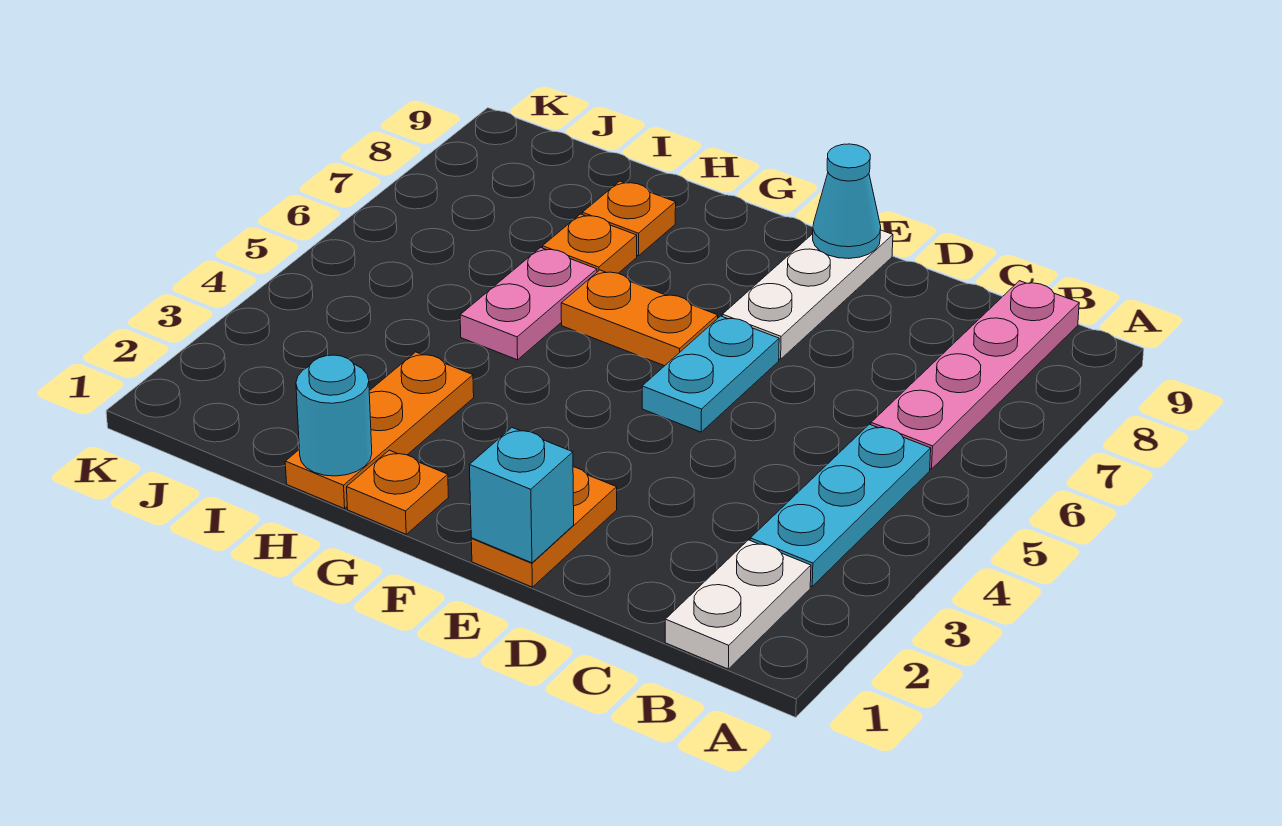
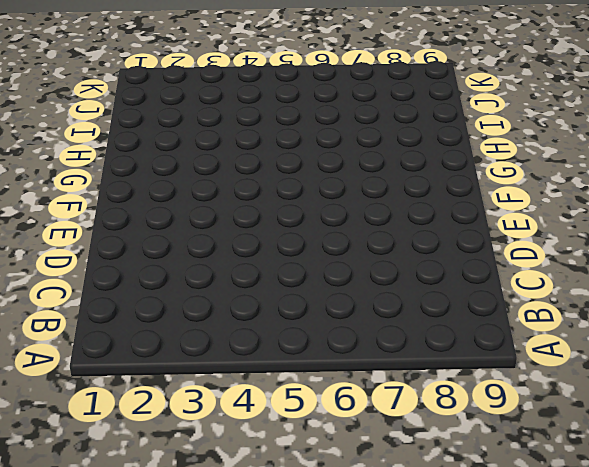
none -> white 1x2 plate [665,540,811,669]
none -> cyan 1x3 plate [750,424,931,586]
none -> pink 1x4 plate [871,281,1079,469]

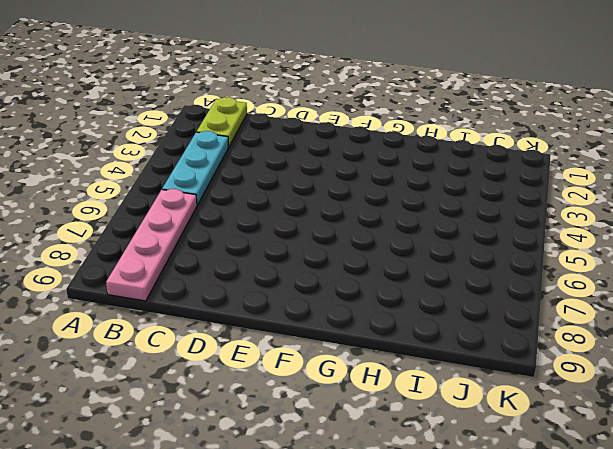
lime 1x2 plate [197,97,247,147] -> white 1x2 plate [665,540,811,669]
none -> orange 1x2 plate [471,467,617,587]
none -> cyan 1x2 plate [642,316,779,432]
none -> white 1x3 plate [722,230,893,359]

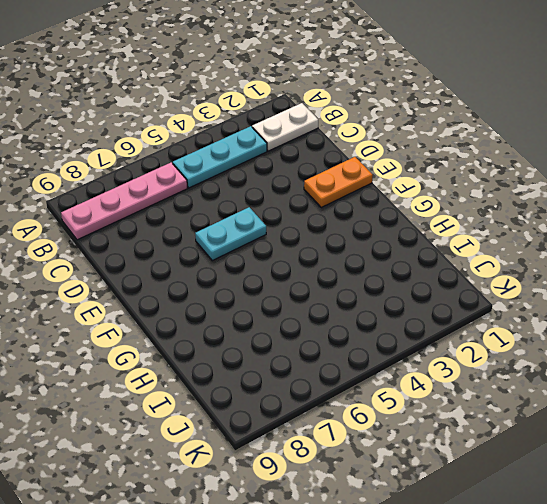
none -> white 1x3 plate [722,230,893,359]
none -> orange 1x2 plate [561,270,718,366]
none -> orange 1x1 plate [347,450,449,534]

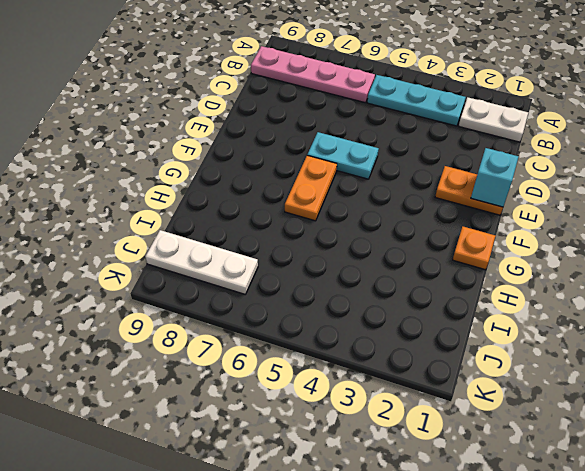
white 1x3 plate [145,230,258,294] -> white 1x3 plate moved to [722,230,893,359]
none -> orange 1x3 plate [285,352,474,509]
none -> pink 1x2 plate [460,248,597,360]
none -> orange 1x1 plate [543,214,637,273]

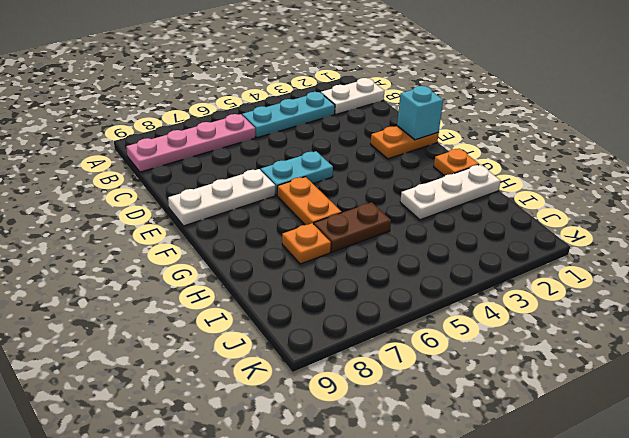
white 1x3 plate [400,165,501,220] -> orange 1x3 plate [285,352,474,509]
brown 1x2 plate [314,202,391,252] -> pink 1x2 plate [460,248,597,360]
none -> orange 1x1 plate [582,181,676,256]
none -> cyan 1x1 cone [813,144,881,258]
none -> cyan 1x1 round brick [296,355,372,476]

